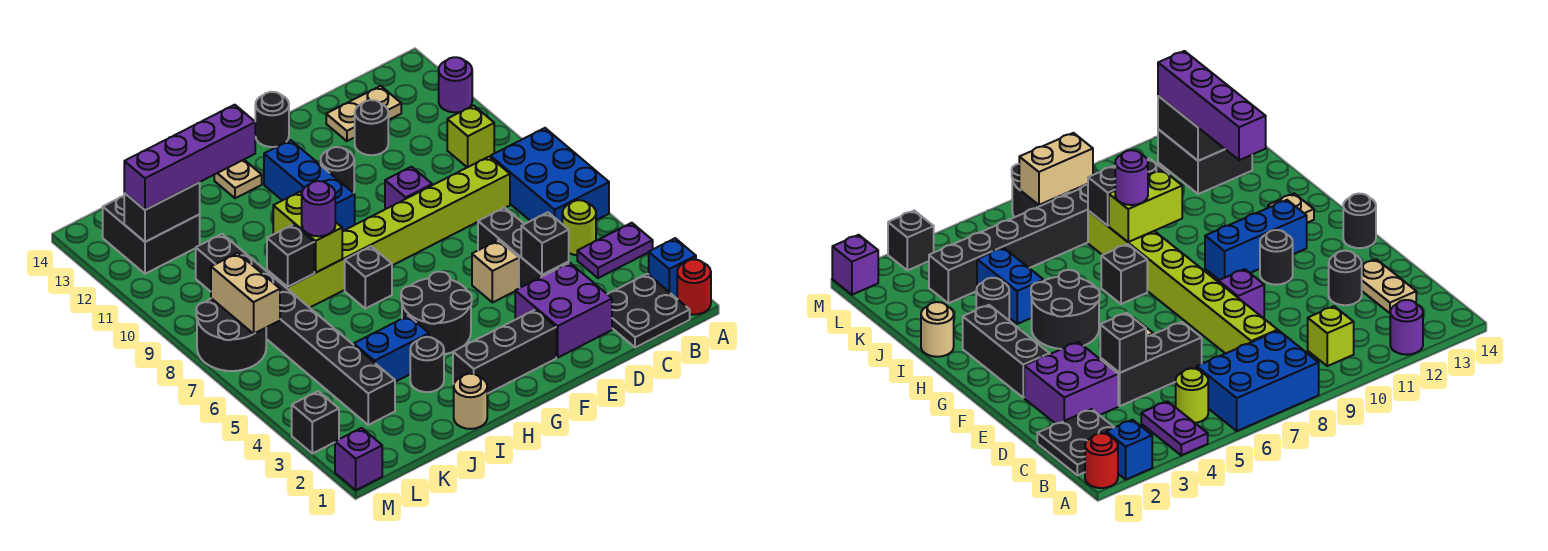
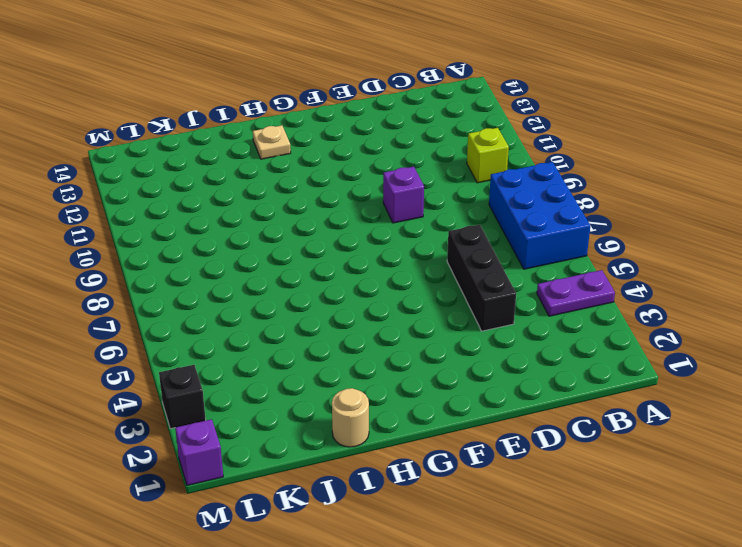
none -> red 1x1 round brick [677,259,711,315]
none -> blue 1x1 brick [649,238,696,298]
none -> purple 1x1 round brick [439,57,472,112]
none -> black 2x2 plate [608,274,690,348]

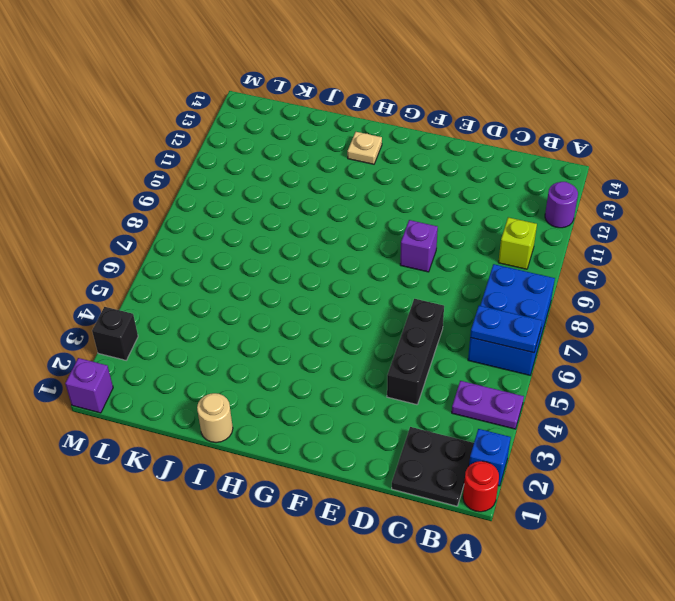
blue 1x2 plate [470,306,542,353] -> none
none -> lime 1x1 round brick [562,200,596,255]
none -> lime 1x8 brick [267,157,510,308]
none -> tan 1x2 plate [326,86,401,141]
none -> purple 2x2 brick [515,263,612,358]

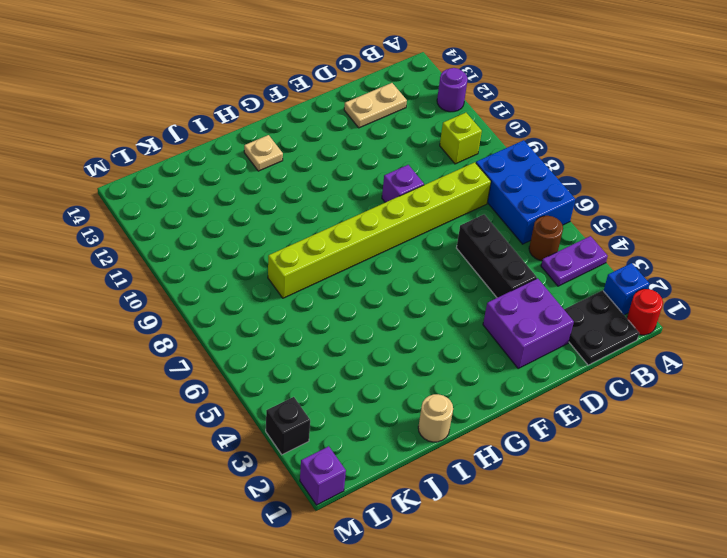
brown 1x1 round brick [529,216,563,261] -> lime 1x1 round brick [562,200,596,255]
none -> black 1x1 round brick [355,100,388,155]
none -> tan 1x1 brick [472,240,519,303]
none -> black 1x3 brick [453,310,556,394]
none -> black 1x1 round brick [321,147,354,193]

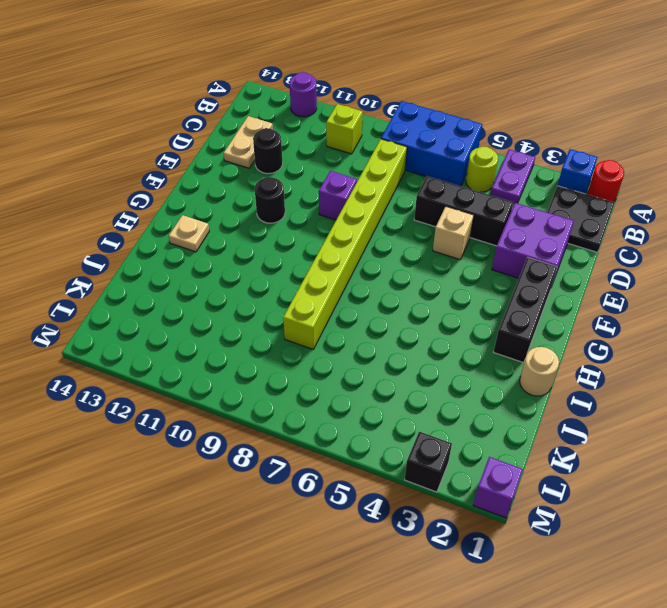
none -> black 1x1 round brick [255,92,289,147]
none -> black 2x2 round brick [401,272,472,354]
none -> blue 1x3 brick [264,140,355,231]
none -> black 1x1 brick [345,246,392,309]

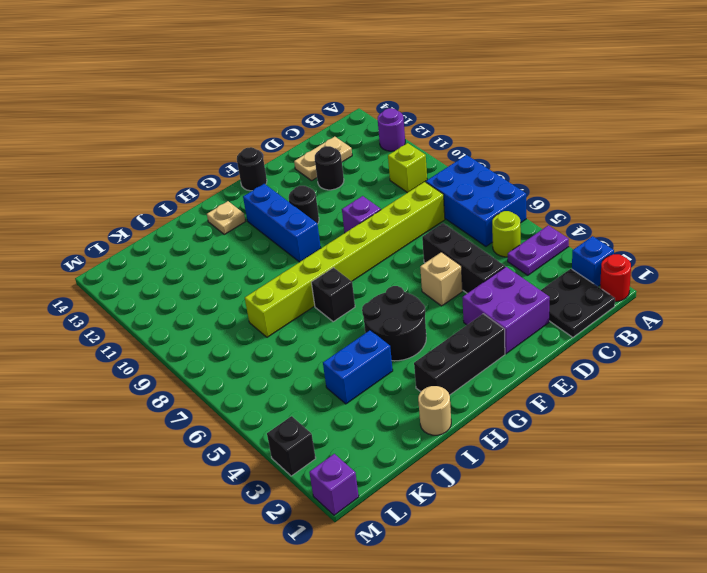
none -> black 1x1 round brick [410,337,444,392]
none -> black 1x8 brick [196,234,395,425]
none -> black 2x2 brick [103,196,200,274]
none -> black 2x2 round brick [196,298,266,371]

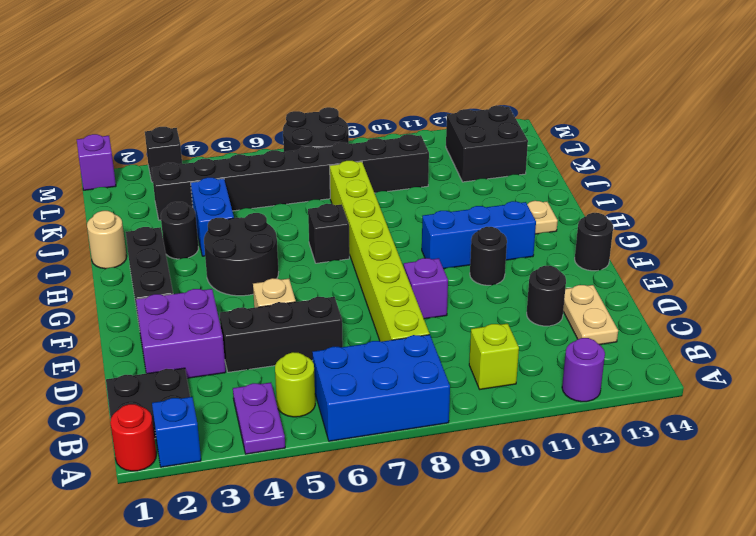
none -> black 1x1 brick [521,212,569,275]
none -> lime 1x2 brick [273,192,342,272]
none -> black 1x1 brick [267,224,314,287]
none -> black 1x2 brick [124,183,200,242]

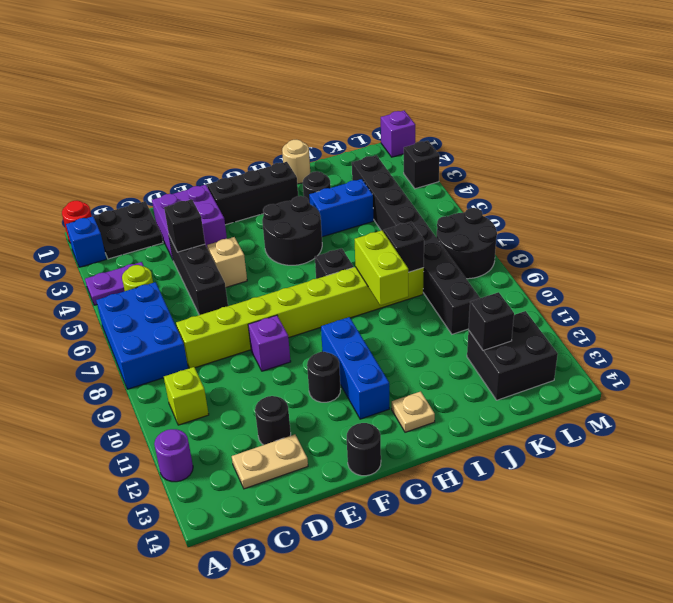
black 1x1 brick [468,292,514,350] -> black 1x2 brick [124,183,200,242]
none -> tan 1x2 brick [211,253,280,334]
none -> purple 1x1 round brick [302,181,335,236]
none -> purple 1x4 brick [124,105,255,210]

